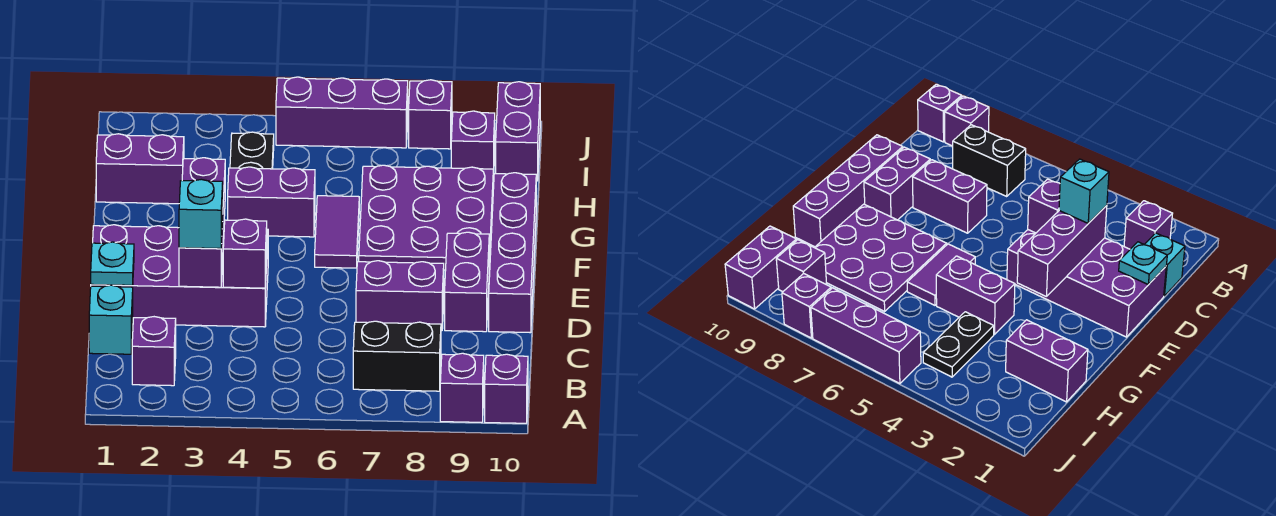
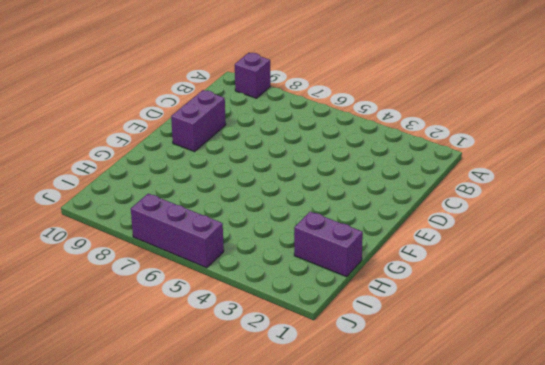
none -> purple 1x1 brick [485,354,528,423]
none -> purple 1x1 brick [132,317,176,386]
none -> black 1x2 brick [353,321,441,391]

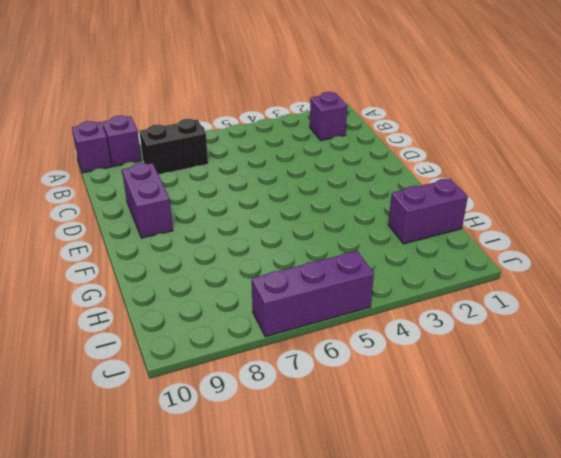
none -> cyan 1x1 brick [89,285,133,354]
none -> purple 2x4 brick [91,225,268,327]
none -> purple 1x2 brick [356,261,444,331]

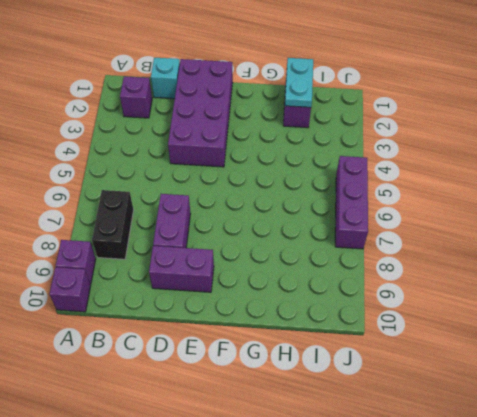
cyan 1x2 plate [285,58,313,107] -> none
none -> purple 1x4 brick [489,173,536,333]
none -> purple 1x2 tile [315,196,359,268]
none -> purple 3x3 plate [359,165,493,270]

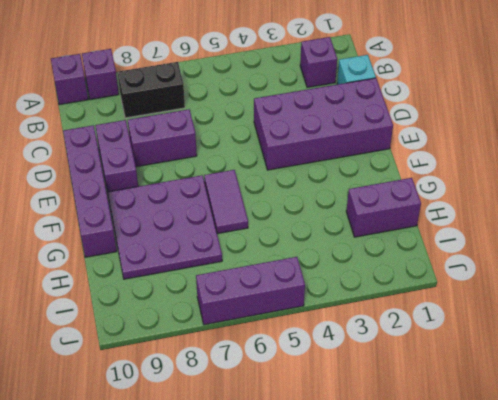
none -> purple 1x2 brick [228,167,315,237]
none -> black 1x2 plate [230,132,274,169]
none -> purple 1x1 brick [451,111,495,180]

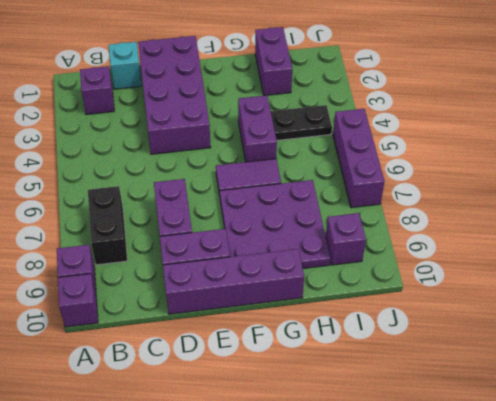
none -> purple 1x2 brick [496,82,540,181]
none -> purple 1x1 brick [409,80,452,149]
none -> cyan 1x1 plate [91,242,134,285]

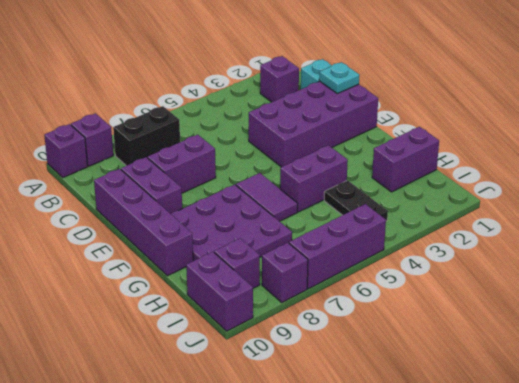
none -> purple 1x3 brick [179,158,225,287]
none -> purple 1x1 brick [223,219,267,288]
none -> cyan 1x1 brick [179,179,223,249]

